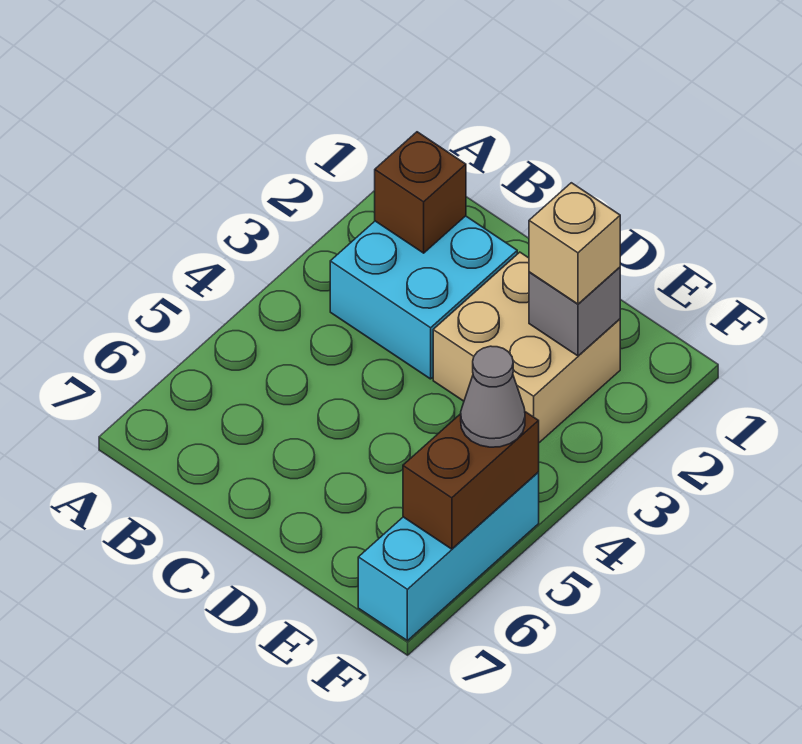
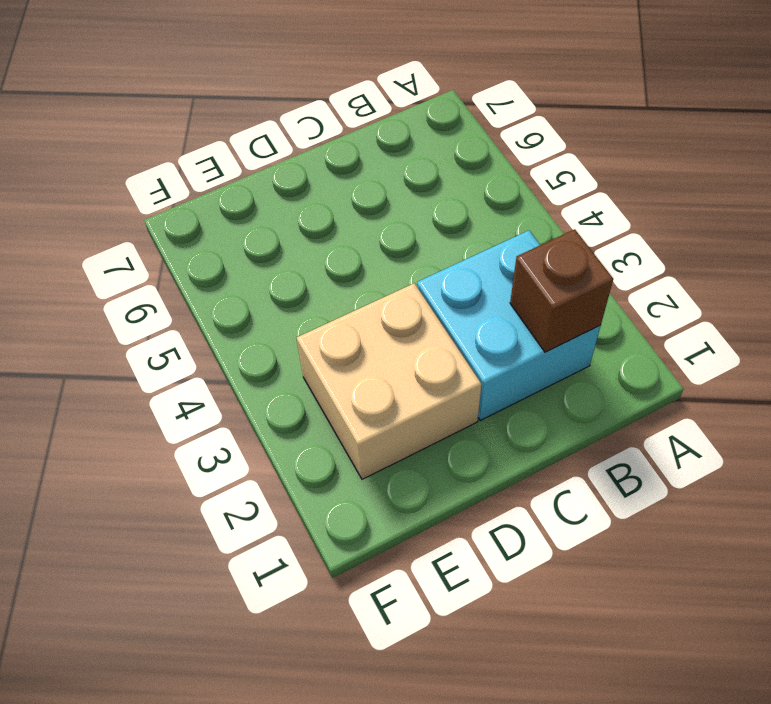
none -> cyan 1x3 brick [358,473,539,641]
none -> grey 1x1 brick [529,267,620,356]

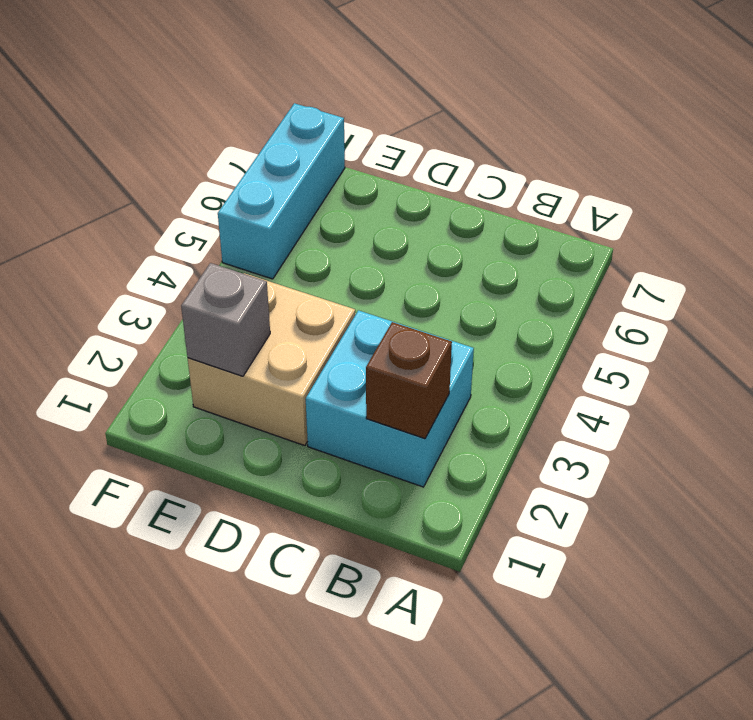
none -> brown 1x2 brick [403,412,539,549]
none -> tan 1x1 brick [529,183,620,304]

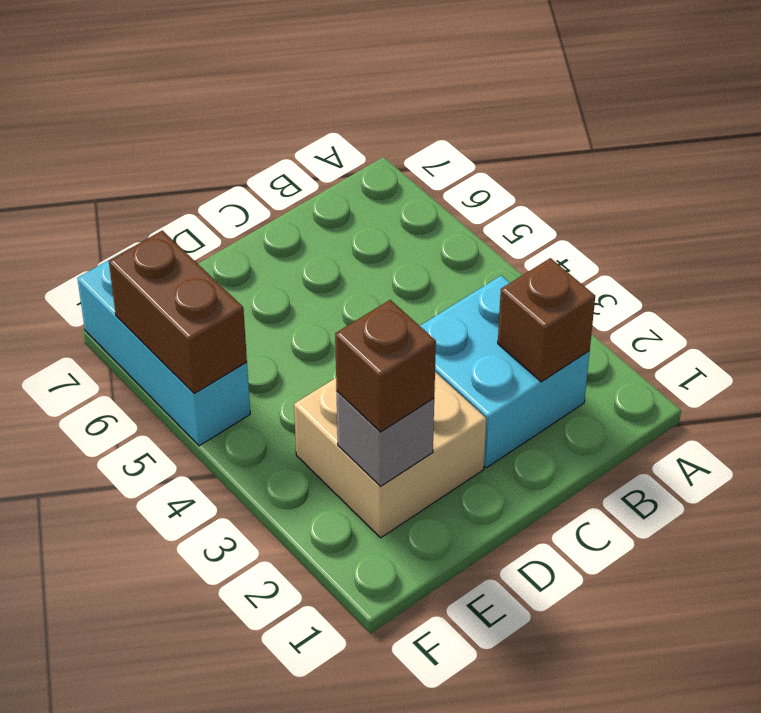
brown 1x1 brick [335,300,436,432] -> tan 1x1 brick [529,183,620,304]
none -> grey 1x1 cone [461,346,525,447]

